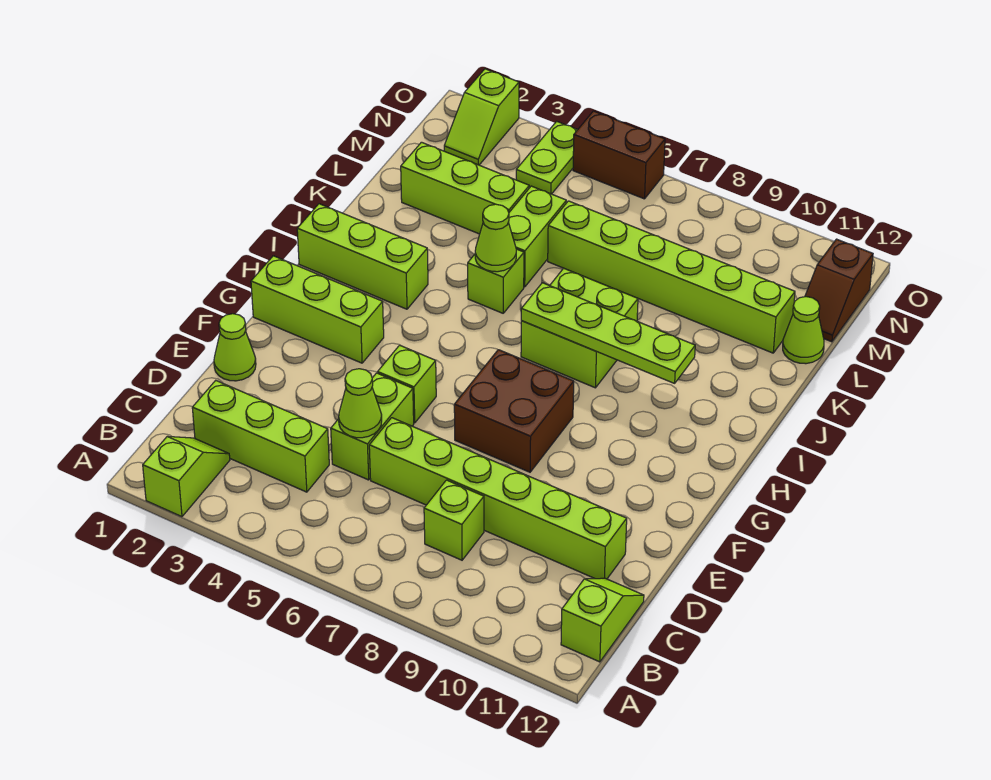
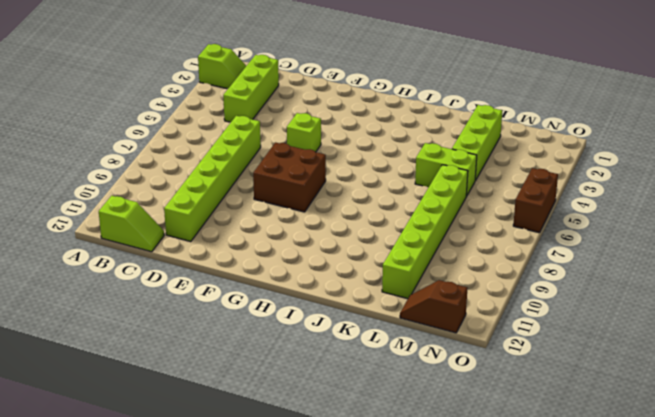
none -> lime 1x1 brick [424,480,484,560]
none -> lime 1x2 brick [331,373,414,480]
none -> lime 1x1 cone [214,314,256,381]

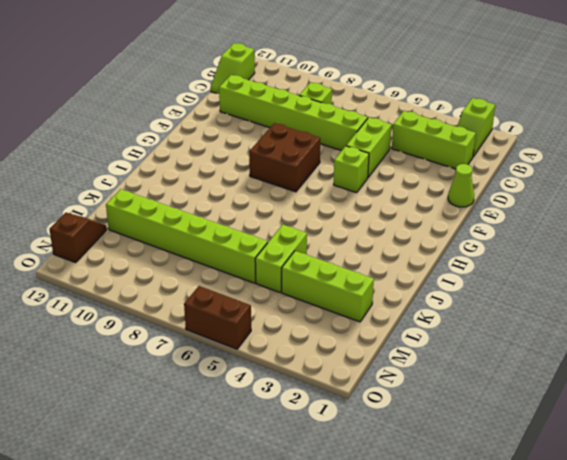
none -> lime 1x3 brick [251,256,384,363]
none -> lime 1x3 brick [297,204,428,309]
none -> lime 2x2 brick [521,268,638,388]

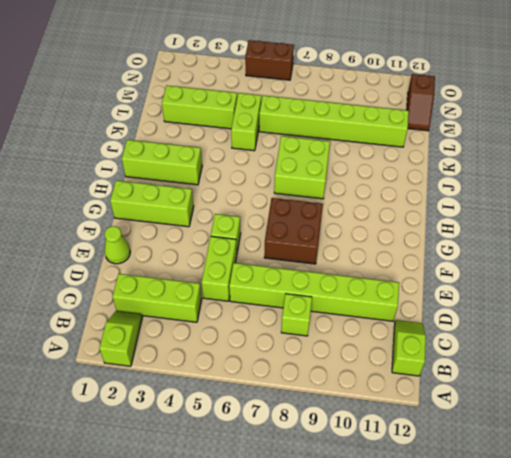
none -> lime 1x1 brick [468,249,524,313]
none -> lime 1x1 cone [783,297,824,364]
none -> lime 1x2 slope [444,69,519,165]

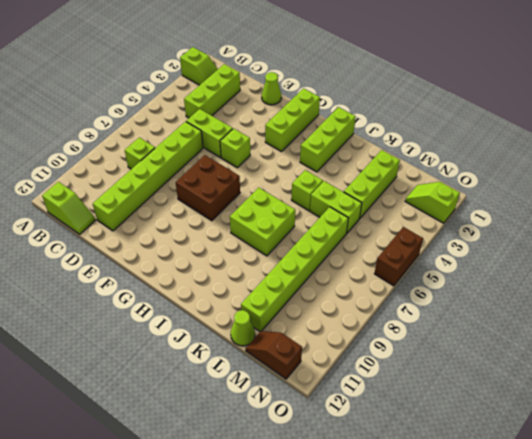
none -> lime 1x2 plate [516,121,578,194]
none -> lime 1x1 cone [339,369,382,438]
none -> lime 1x4 plate [521,283,695,383]

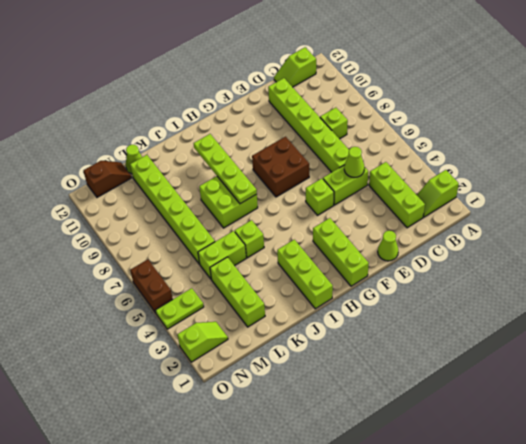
none -> lime 1x1 cone [475,204,516,272]

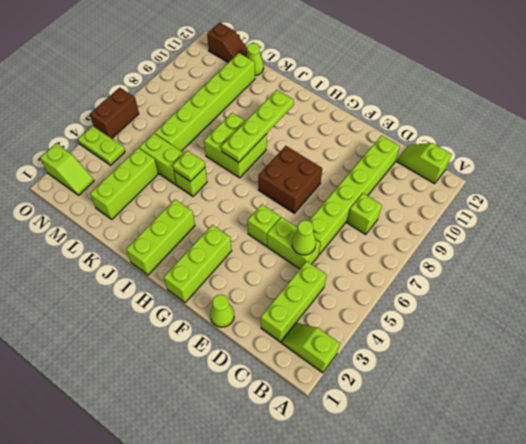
lime 1x1 plate [173,150,205,182] -> lime 1x1 cone [475,204,516,272]

